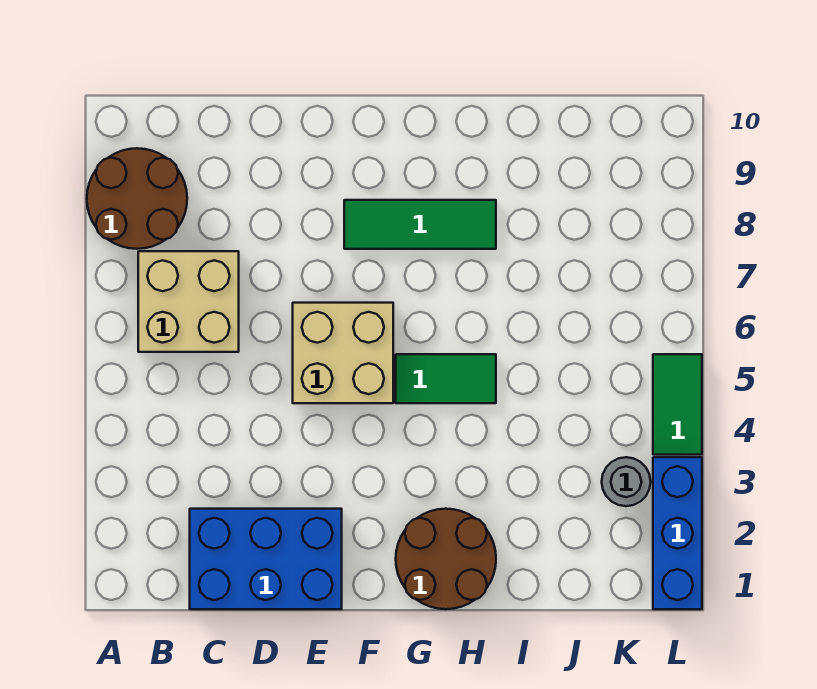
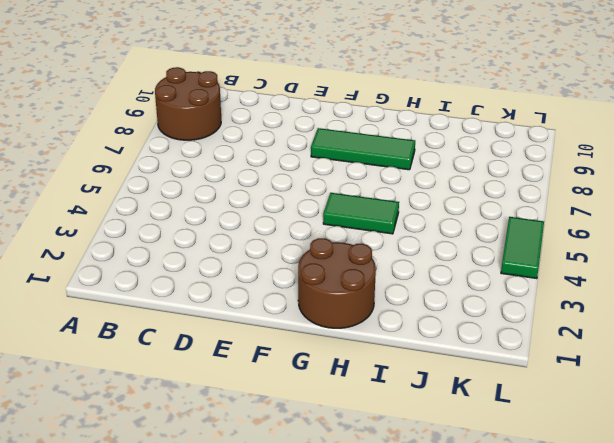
none -> tan 2x2 brick [138,251,239,352]
none -> blue 2x3 brick [190,509,342,609]

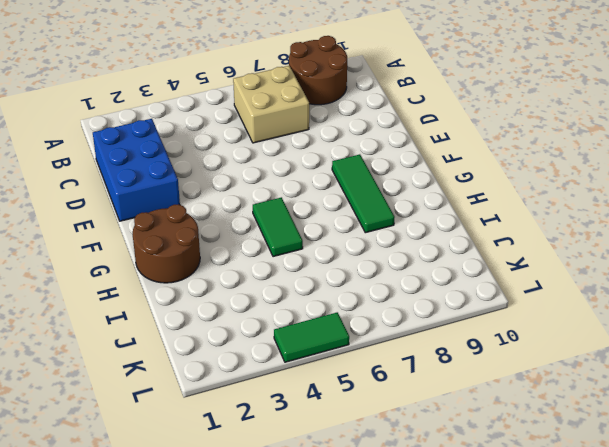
none -> tan 2x2 brick [293,303,393,403]
none -> grey 1x1 round brick [602,457,651,506]

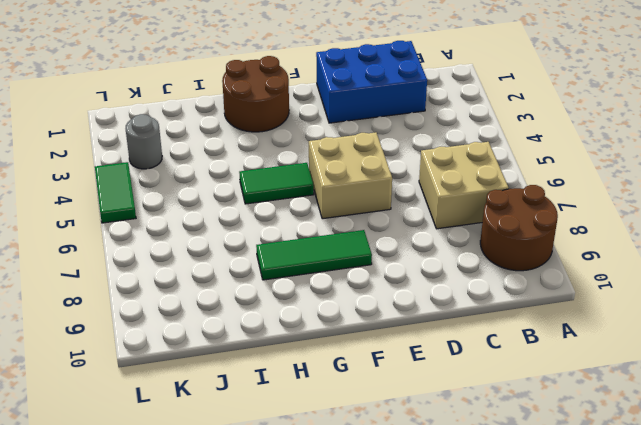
none -> blue 1x3 brick [653,457,702,609]

